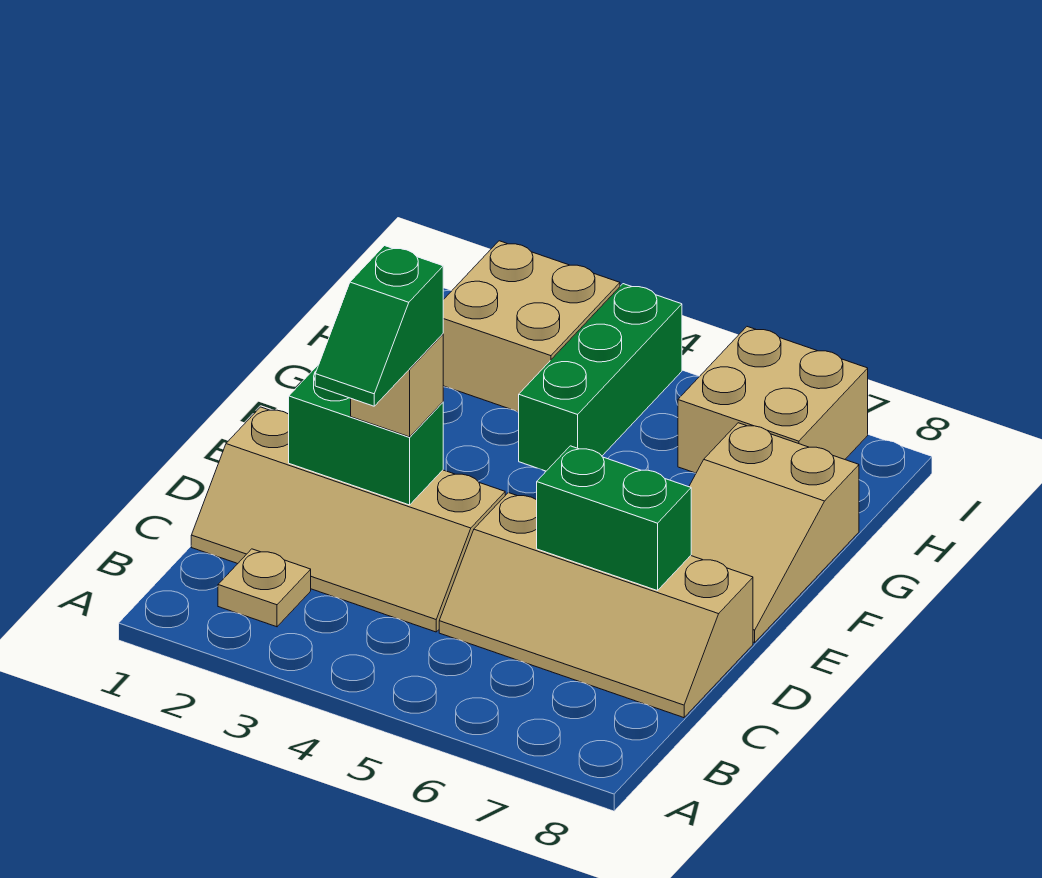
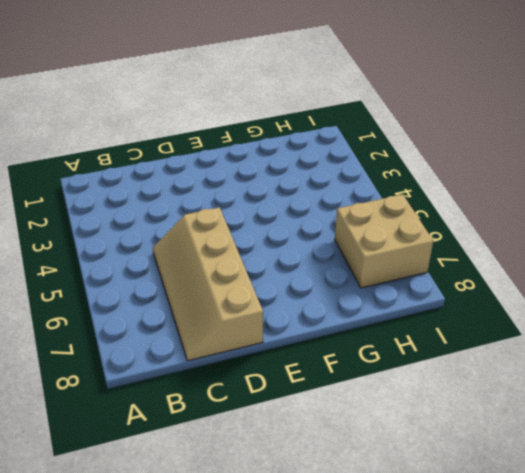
none -> tan 1x1 plate [218,549,311,627]
none -> tan 2x4 slope [191,407,505,632]

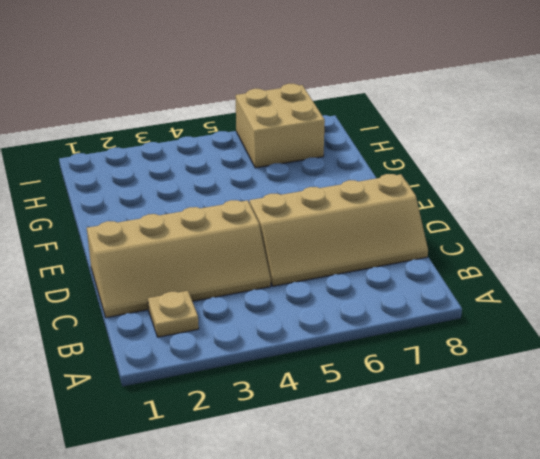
none -> tan 2x3 slope [689,423,859,642]
none -> green 1x3 brick [519,284,682,471]

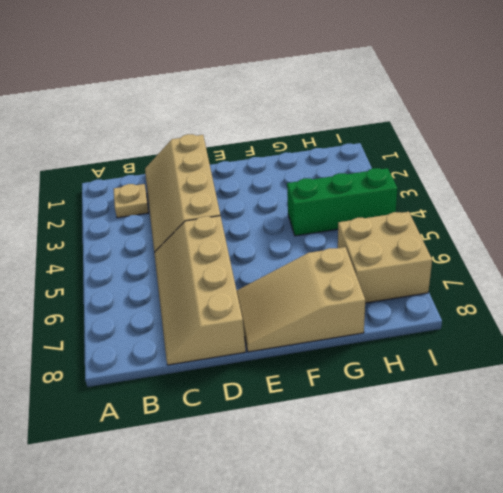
none -> tan 2x2 brick [443,241,620,412]
none -> green 1x2 brick [289,364,443,505]

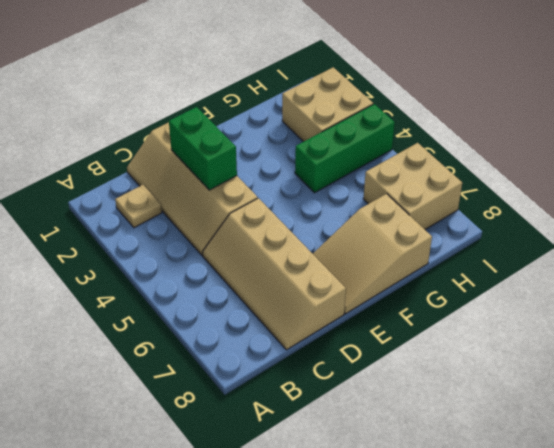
none -> green 1x2 brick [537,446,691,591]
none -> tan 1x1 brick [351,334,443,437]

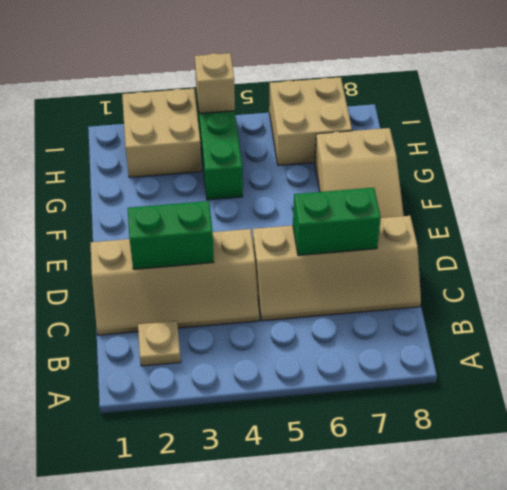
tan 1x1 brick [195,53,235,113] -> tan 1x1 brick moved to [351,334,443,437]
none -> green 1x2 slope [315,246,443,406]

